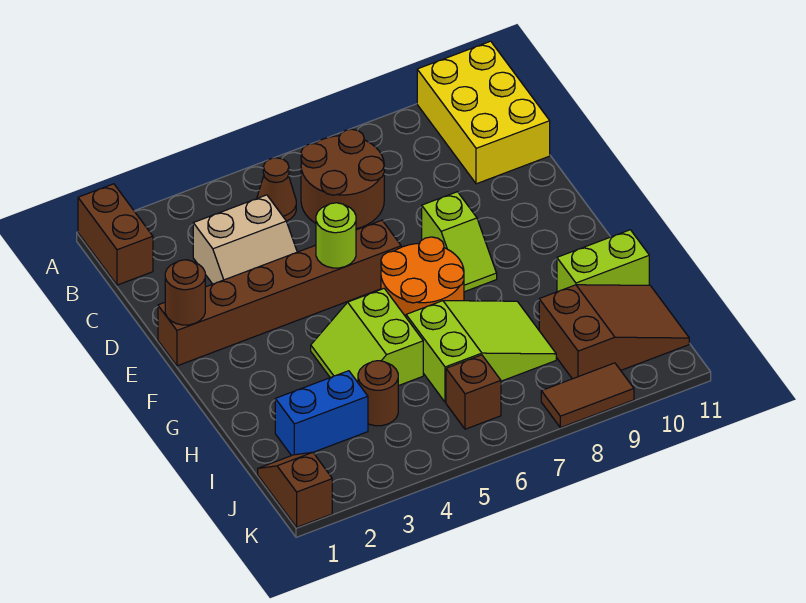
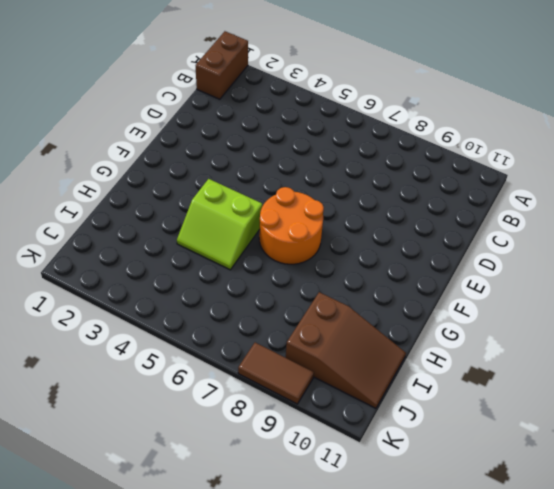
lime 2x2 slope [177,179,262,270] -> lime 2x2 slope turned to [311,289,423,386]
none -> yellow 2x3 brick [417,41,550,184]
none -> brown 1x1 cone [257,158,296,221]
none -> brown 2x2 round brick [301,129,384,229]

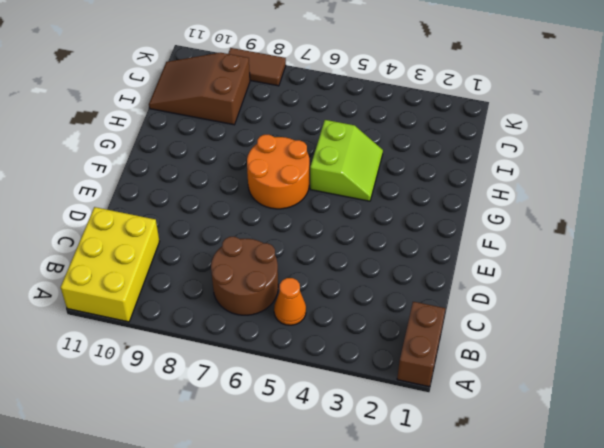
orange 1x1 cone [274,278,306,325] -> brown 1x1 cone [257,158,296,221]
none -> tan 2x2 slope [193,195,297,284]
none -> brown 1x6 brick [158,220,401,366]
none -> lime 1x2 slope [422,192,497,292]

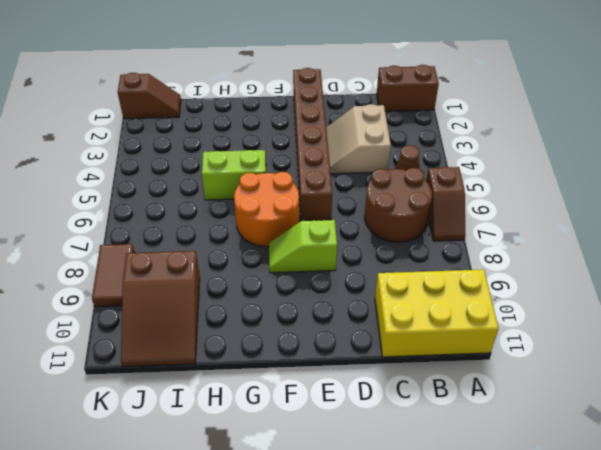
brown 1x2 slope [426,167,465,241] -> none
none -> lime 2x3 slope [406,301,556,402]
none -> lime 1x2 brick [557,230,649,292]
none -> blue 1x2 brick [275,371,368,456]

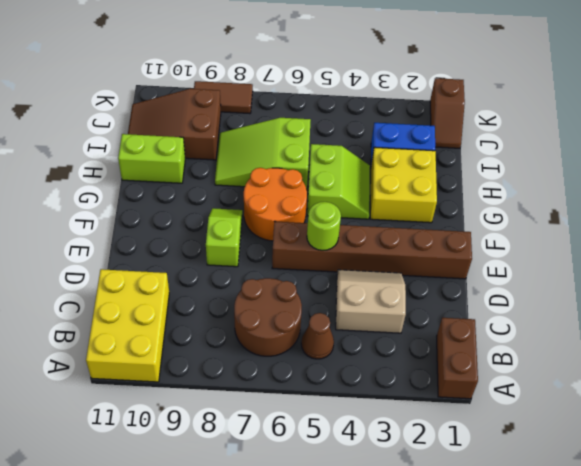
yellow 2x2 brick [370,147,437,223] -> none
none -> brown 1x1 round brick [358,361,398,426]
none -> brown 1x1 brick [446,355,501,429]
none -> brown 1x1 round brick [165,260,205,325]

